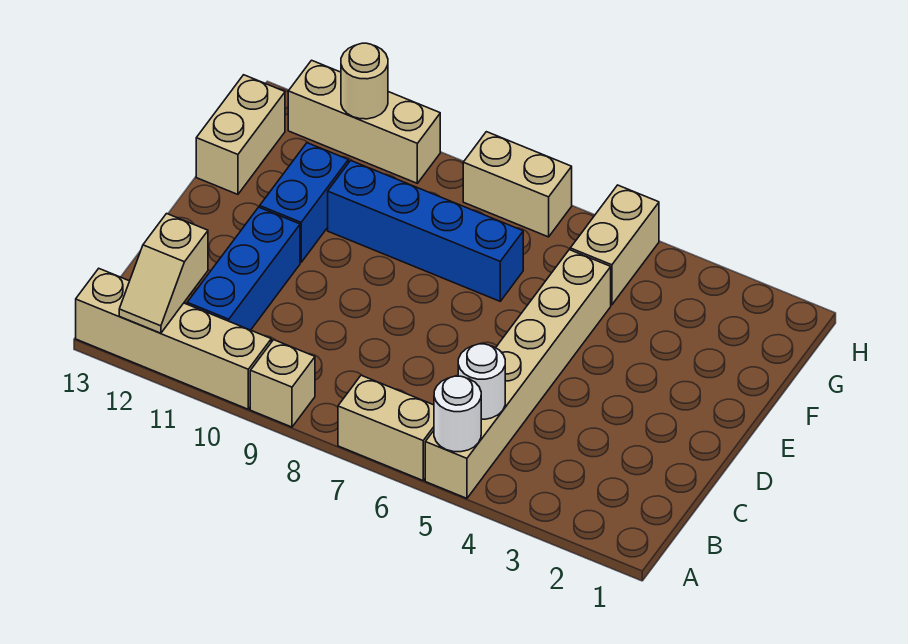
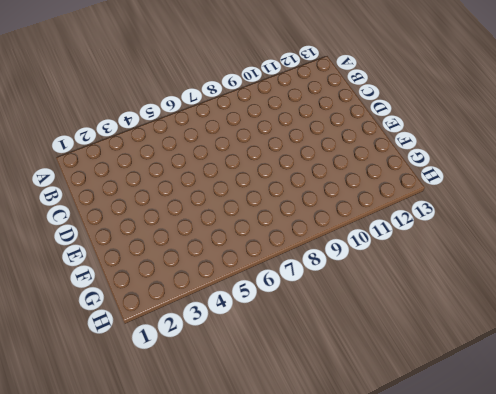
none -> tan 1x6 brick [425,250,611,498]
none -> tan 1x2 brick [338,375,434,480]
none -> tan 1x1 brick [250,340,315,427]

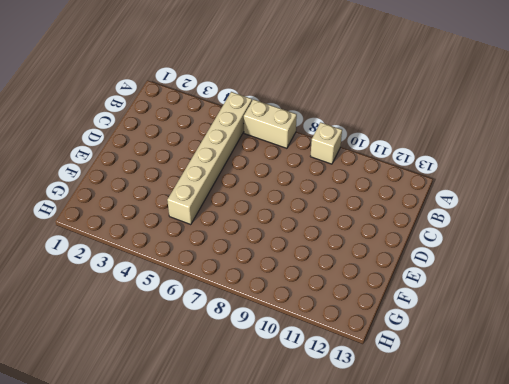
none -> tan 1x4 brick [76,269,271,409]
none -> blue 1x3 brick [187,207,300,330]
none -> blue 1x2 brick [260,143,348,262]

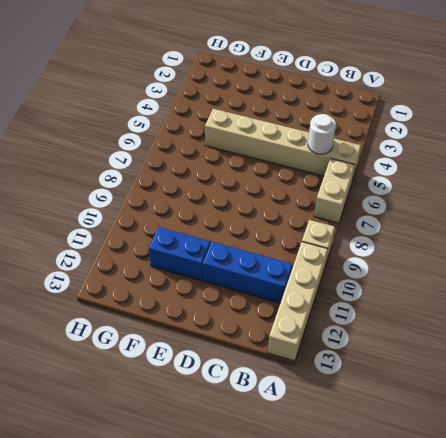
none -> blue 1x4 brick [328,161,523,301]
none -> tan 1x2 brick [196,75,285,194]
none -> tan 1x2 brick [570,185,659,305]

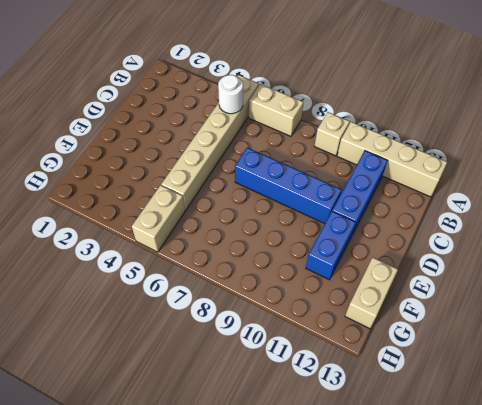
blue 1x4 brick [235,148,342,224] -> blue 1x4 brick moved to [328,161,523,301]
none -> tan 1x2 brick [463,132,572,237]
none -> tan 1x3 brick [288,60,440,183]
none -> white 1x1 round brick [434,376,481,452]

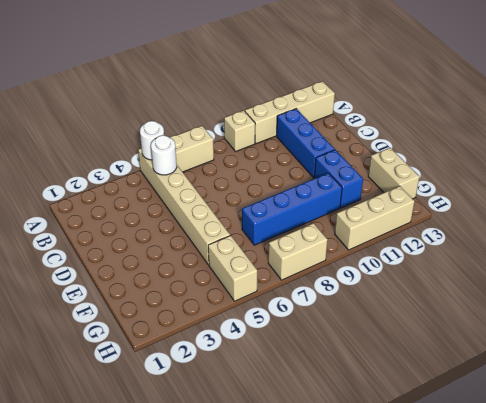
none -> tan 1x2 slope [119,214,208,333]
none -> tan 1x1 round brick [341,43,388,119]

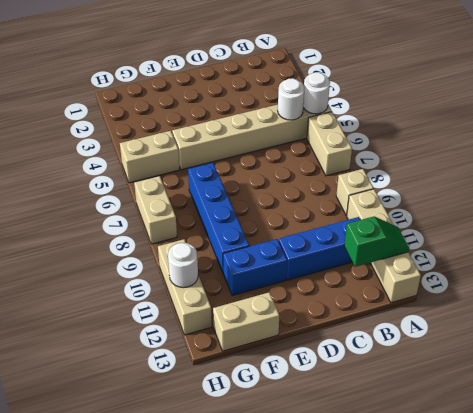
green 1x2 slope [344,216,409,267] -> tan 1x2 slope [119,214,208,333]
white 1x1 round brick [168,243,198,288] -> tan 1x1 round brick [341,43,388,119]

